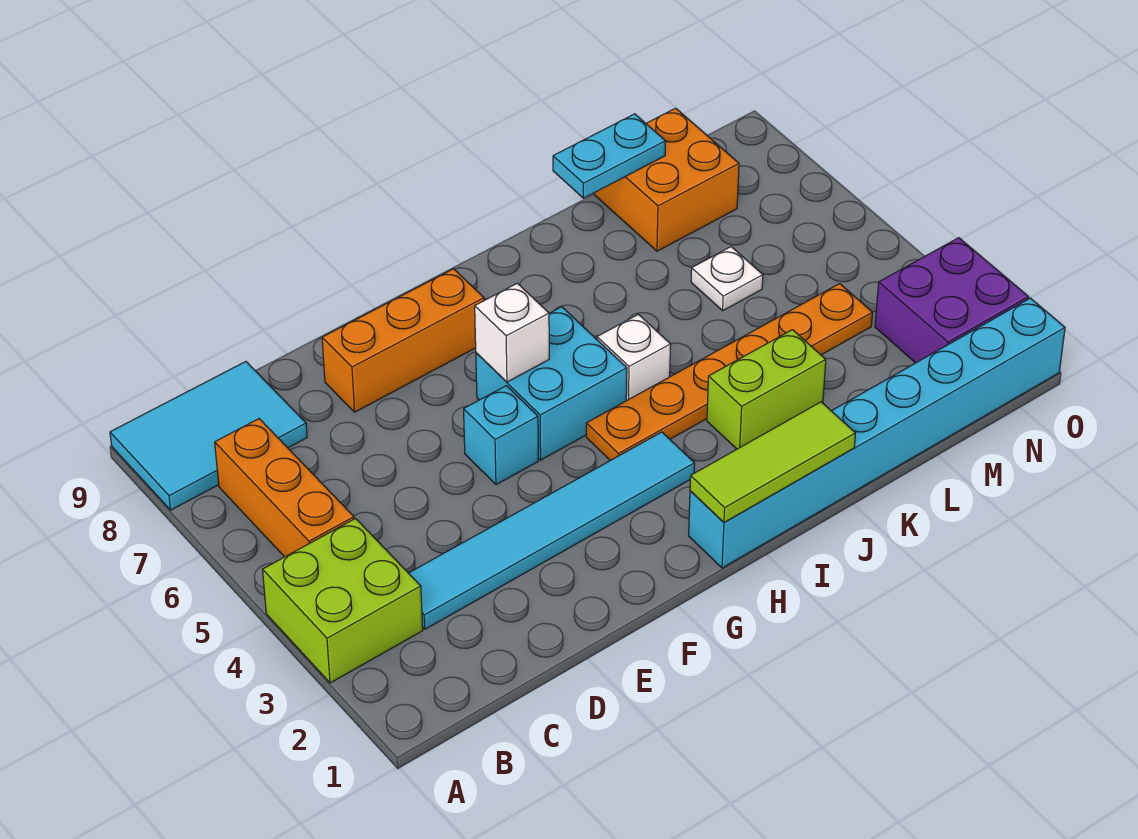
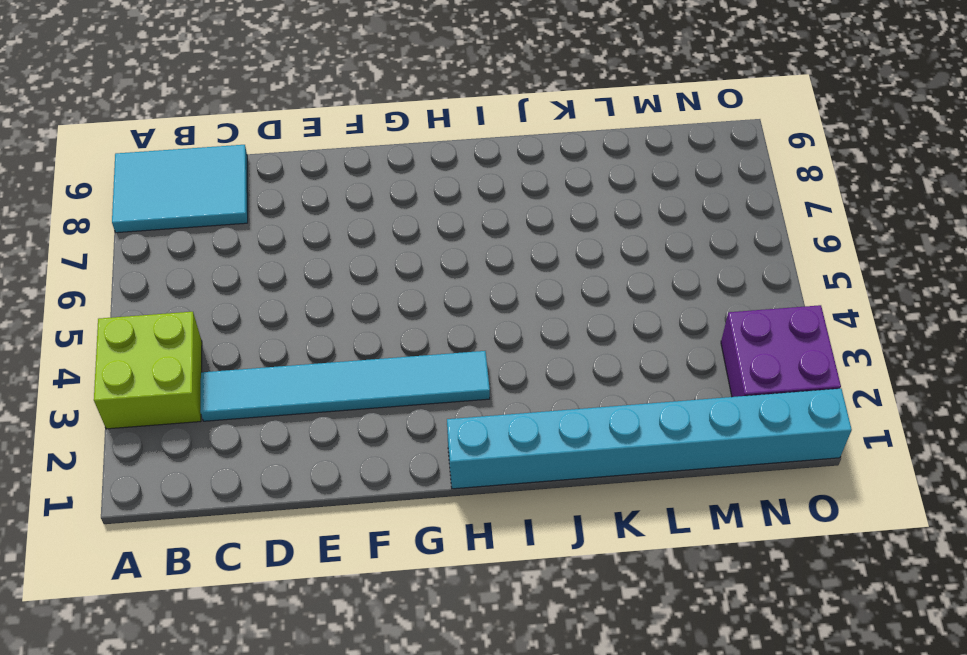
none -> orange 1x3 brick [215,419,354,557]
none -> orange 1x3 brick [322,269,484,412]
none -> cyan 1x1 brick [464,386,538,485]

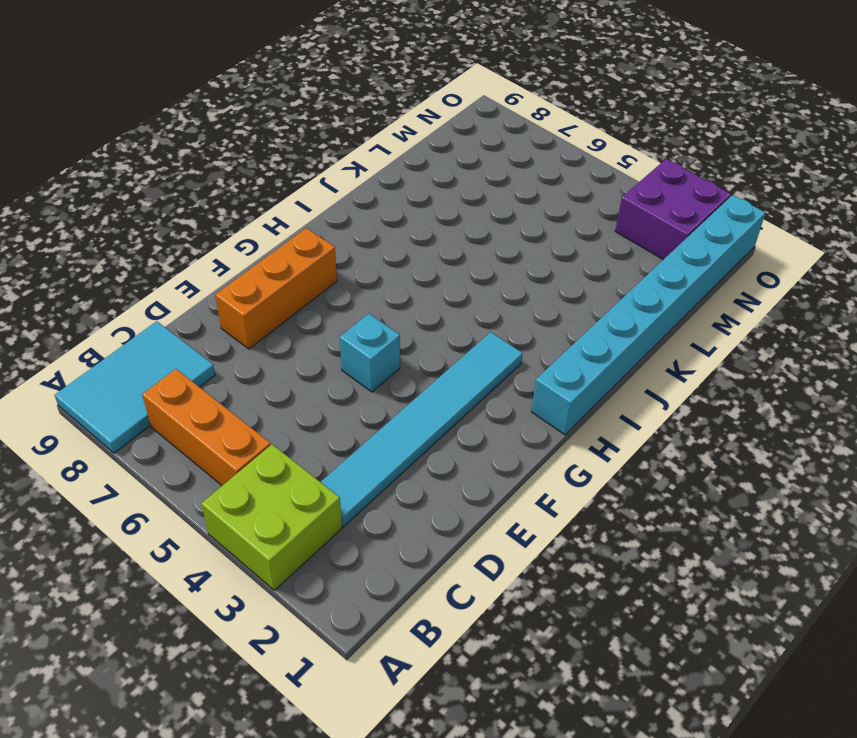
none -> cyan 2x2 brick [476,307,627,460]
none -> orange 1x6 plate [586,284,872,461]
none -> white 1x1 brick [597,314,671,401]

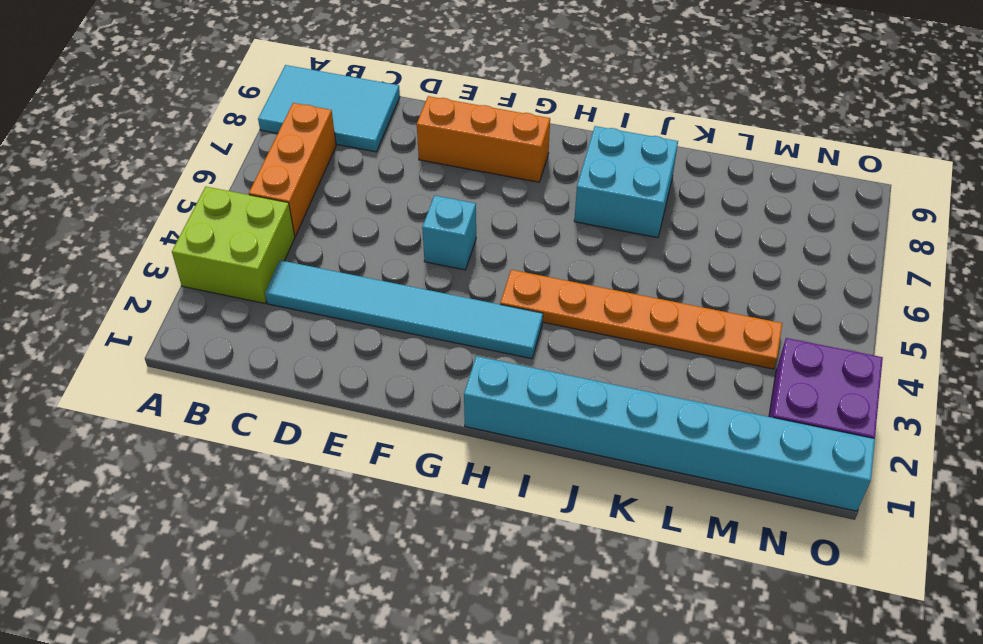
cyan 2x2 brick [574,126,678,238] -> cyan 2x2 brick moved to [476,307,627,460]
none -> white 1x1 brick [597,314,671,401]
none -> lime 1x2 brick [707,330,826,449]
none -> white 1x1 plate [691,247,763,311]

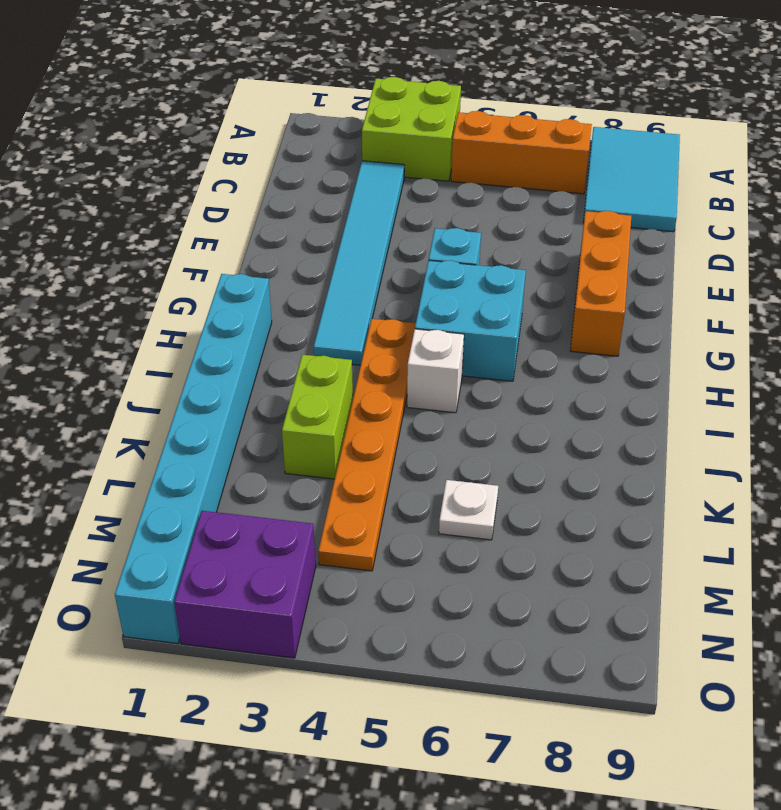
none -> orange 2x2 brick [595,108,739,251]
none -> white 1x1 brick [475,283,549,382]
none -> lime 1x3 tile [690,402,856,522]

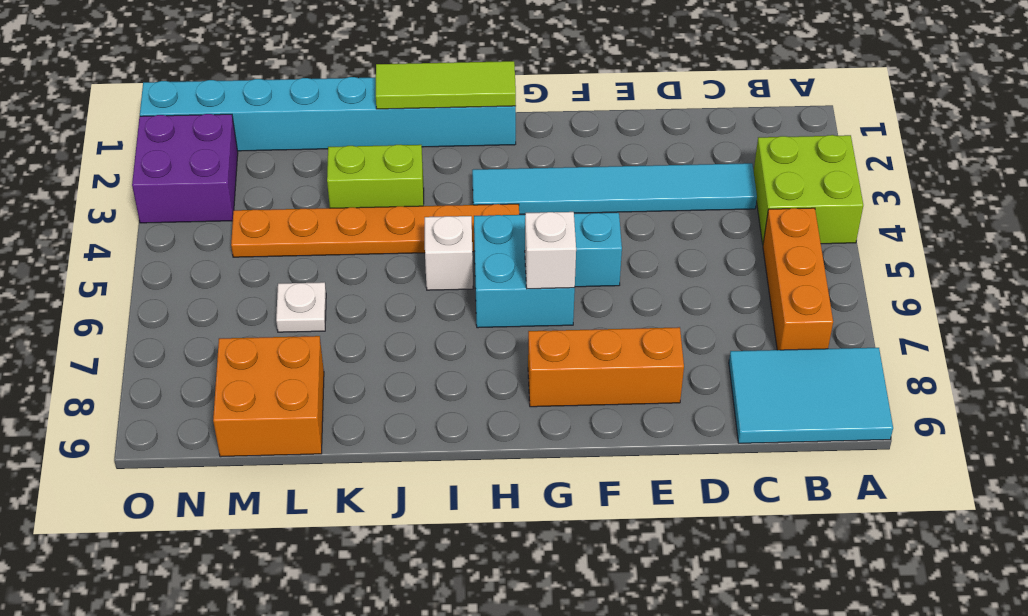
none -> cyan 1x2 plate [553,114,666,198]

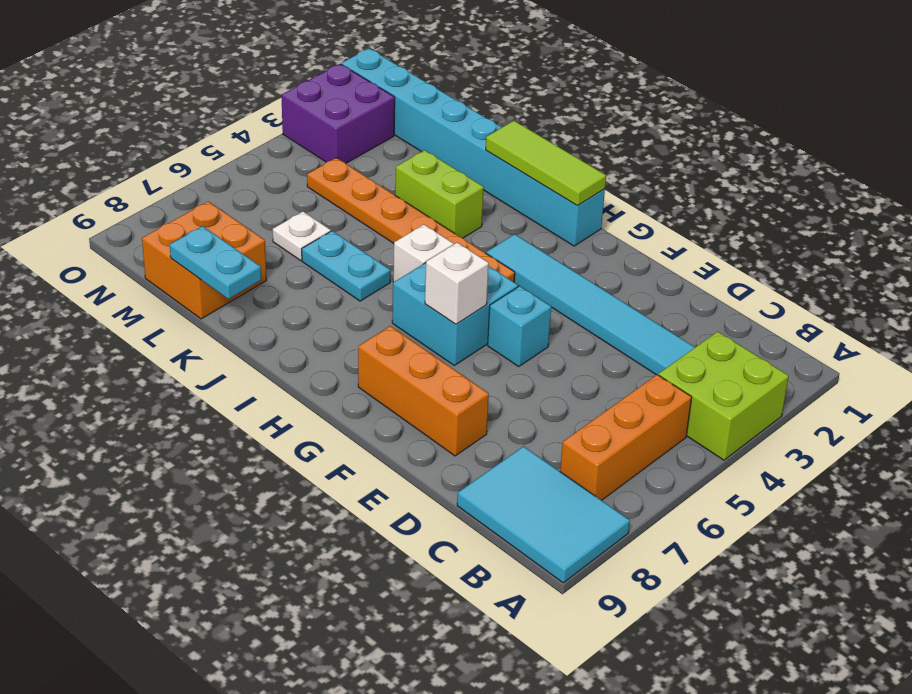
cyan 1x2 plate [302,231,391,301] -> none

